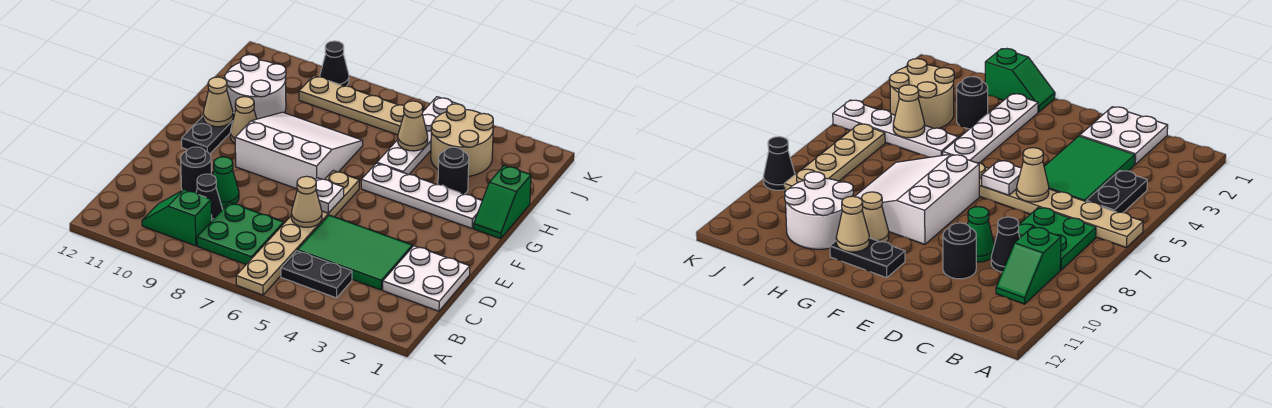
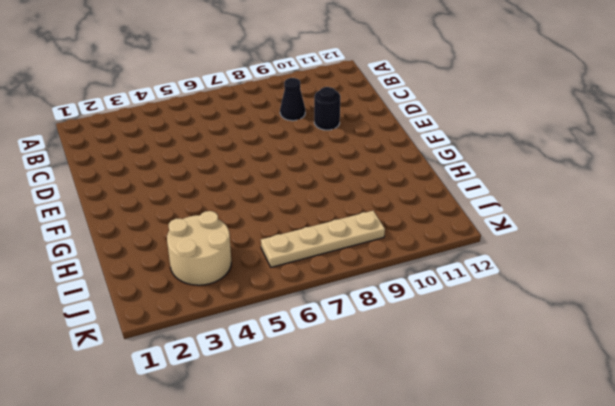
none -> tan 1x6 plate [236,171,359,295]
none -> black 1x2 plate [281,251,352,298]
none -> green 2x2 plate [197,202,284,264]

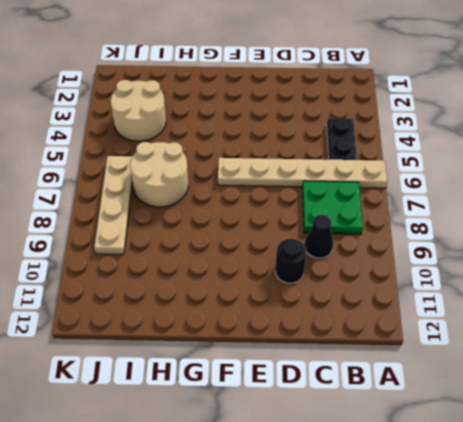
tan 2x2 round brick [130,142,188,207] -> white 3x3 slope [235,112,363,189]
none -> green 1x2 slope [142,190,212,246]
none -> white 2x2 plate [383,246,470,311]
none -> green 2x3 tile [297,215,412,290]

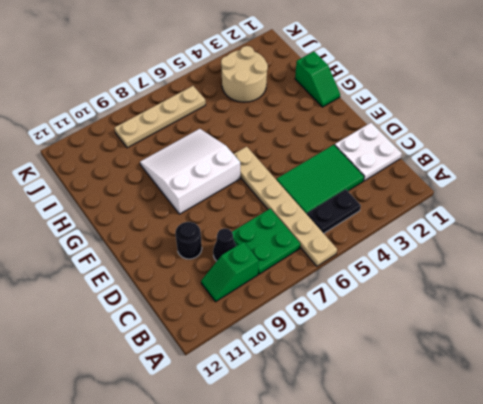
none -> green 1x1 cone [213,157,239,207]
none -> black 1x2 plate [182,113,235,154]
none -> white 1x4 plate [361,163,482,228]

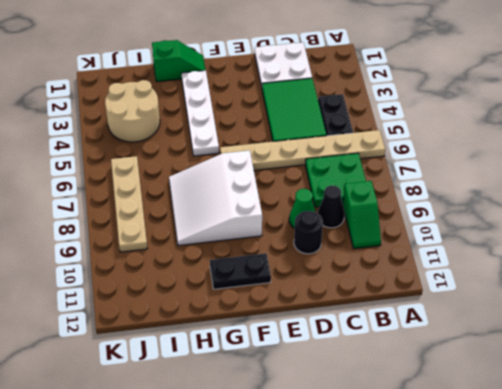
none -> tan 1x1 cone [230,97,257,143]
none -> black 1x1 round brick [438,147,469,194]
none -> white 1x4 plate [377,97,457,175]

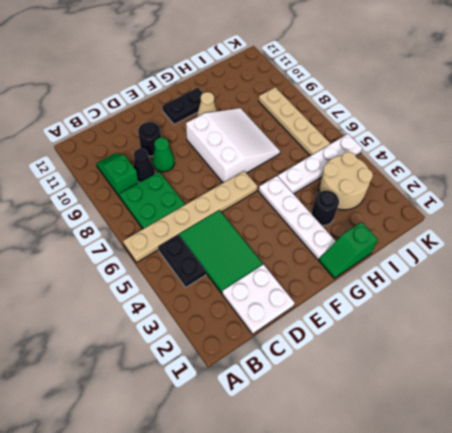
none -> white 2x2 round brick [225,55,286,119]
none -> black 1x1 cone [320,41,349,86]
none -> tan 1x1 cone [291,176,322,227]

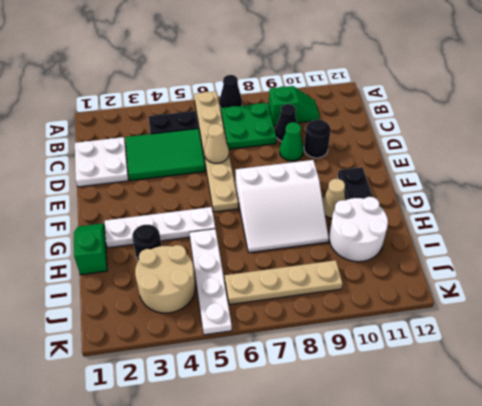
black 1x1 cone [219,75,242,108] -> black 1x1 cone moved to [320,41,349,86]
none -> white 1x1 plate [315,178,344,213]
none -> tan 1x1 cone [203,77,233,127]
none -> tan 1x1 cone [398,101,428,151]

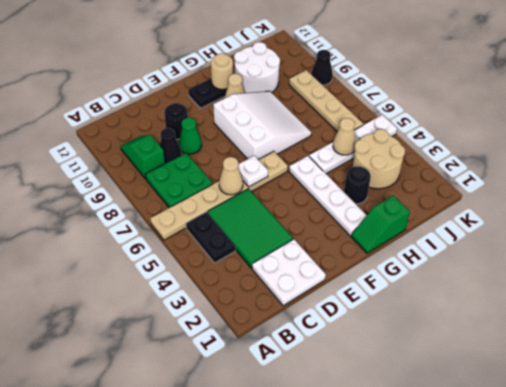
tan 1x1 round brick [211,53,233,89] -> tan 1x1 cone [203,77,233,127]

